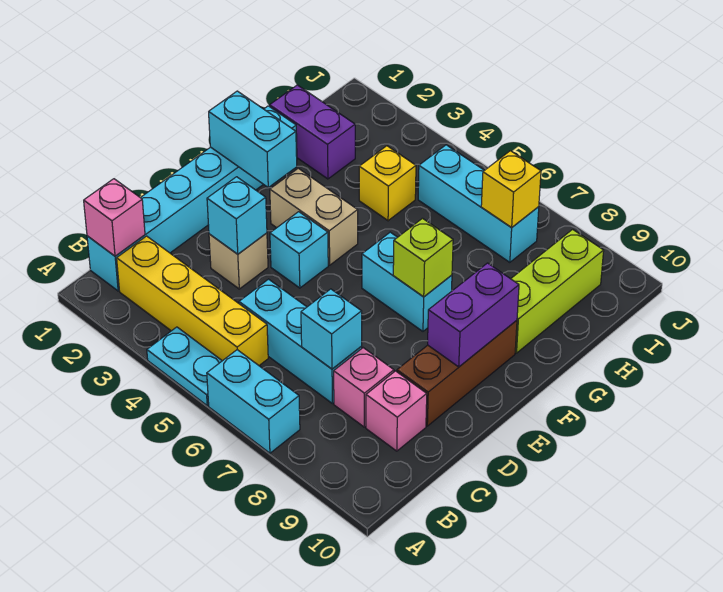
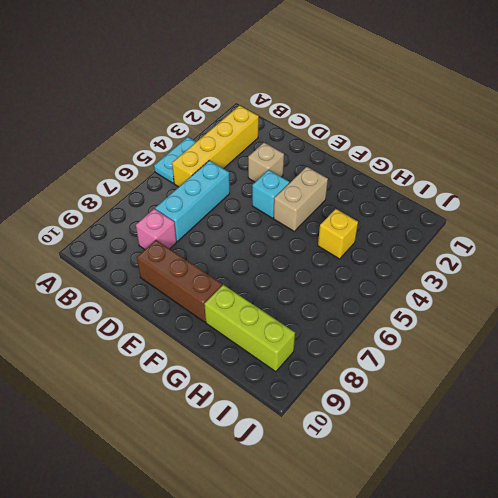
none -> cyan 1x2 brick [207,350,300,453]
none -> cyan 1x6 brick [87,106,297,291]
none -> pink 1x1 brick [366,371,427,451]

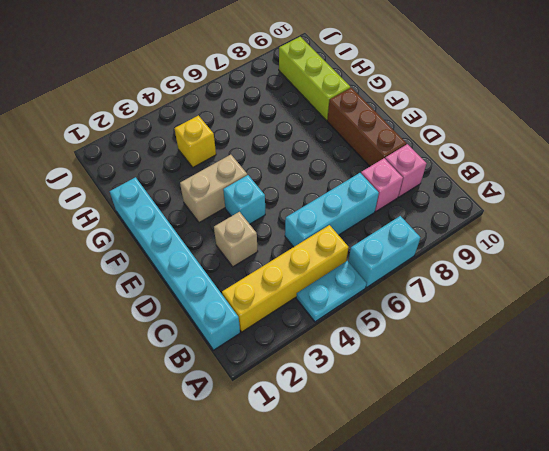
none -> cyan 1x2 brick [362,232,452,331]
none -> purple 1x2 brick [270,85,355,179]
none -> cyan 1x3 brick [418,145,539,262]

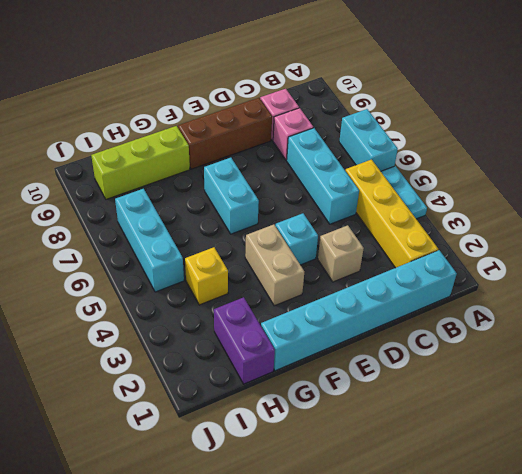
none -> pink 1x1 brick [84,179,145,256]
none -> cyan 1x1 brick [301,289,362,369]
none -> cyan 1x1 brick [207,177,267,254]

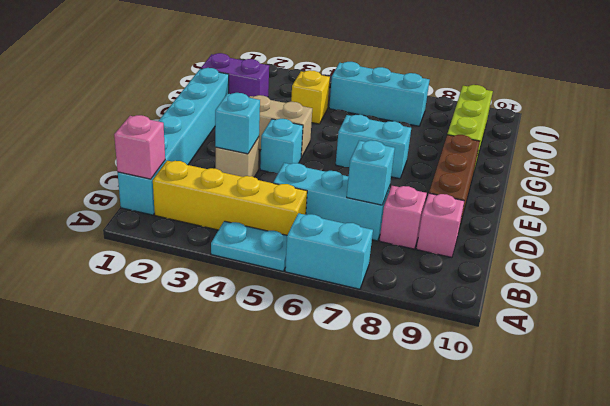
none -> purple 1x2 brick [428,263,519,367]
none -> cyan 1x2 brick [209,91,297,188]
none -> lime 1x1 brick [393,218,453,297]

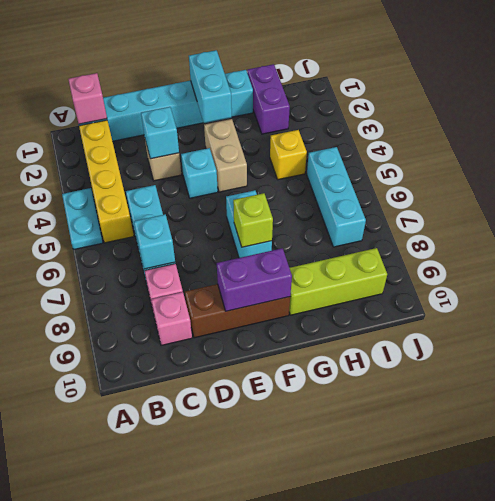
none -> cyan 1x2 brick [207,350,300,453]
none -> yellow 1x1 brick [481,151,541,228]

